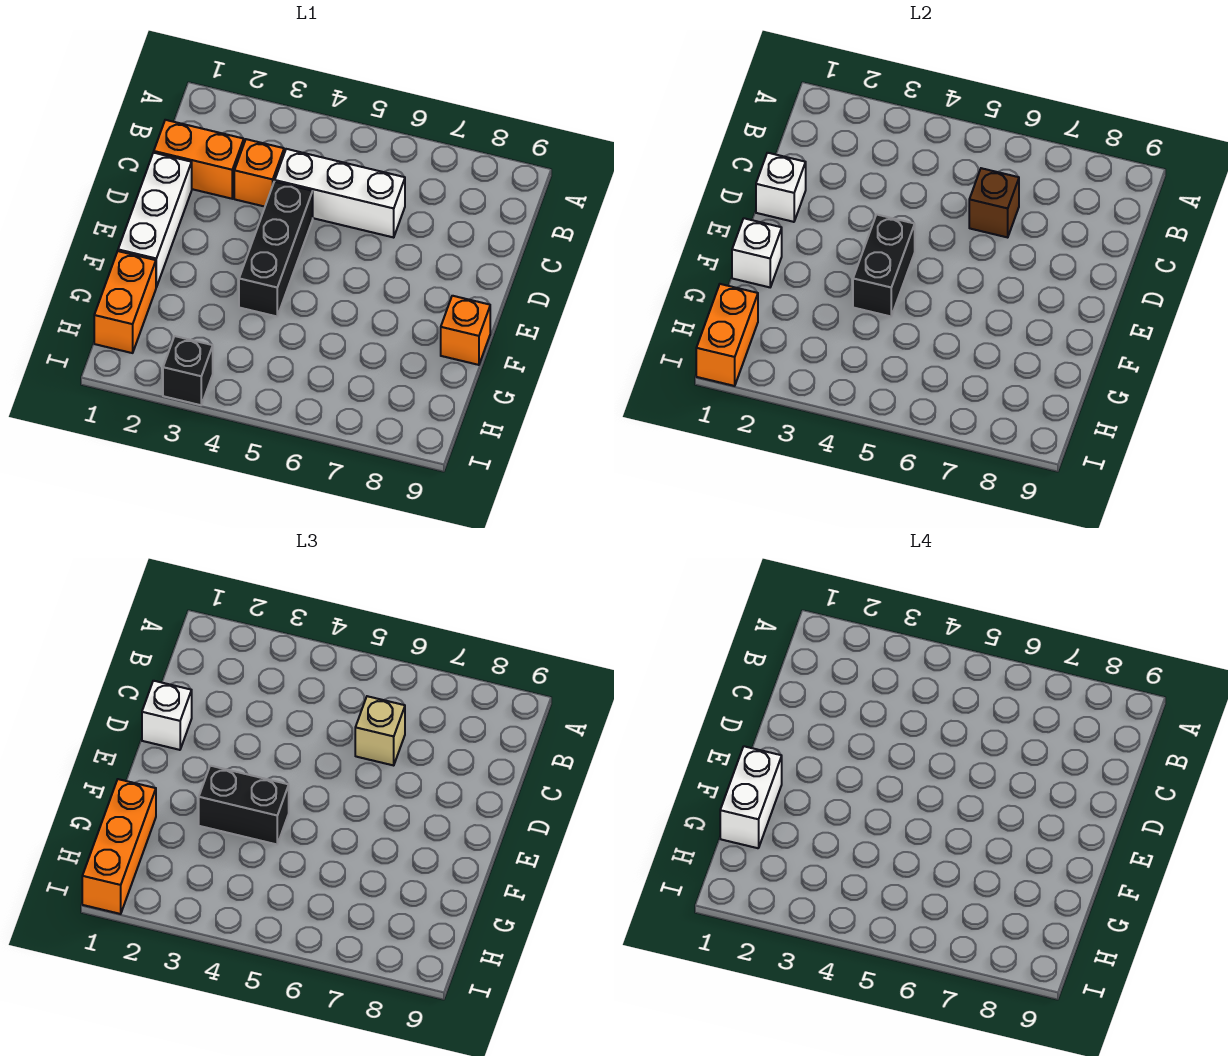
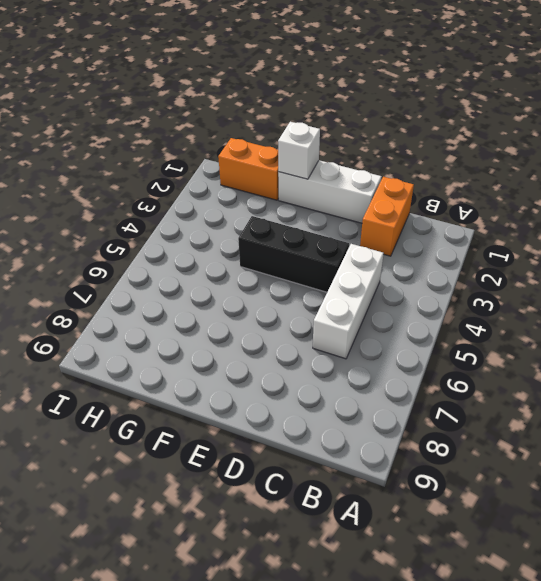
none -> orange 1x1 brick [234,139,284,207]
none -> orange 1x1 brick [441,296,490,365]
none -> black 1x1 brick [163,336,213,405]

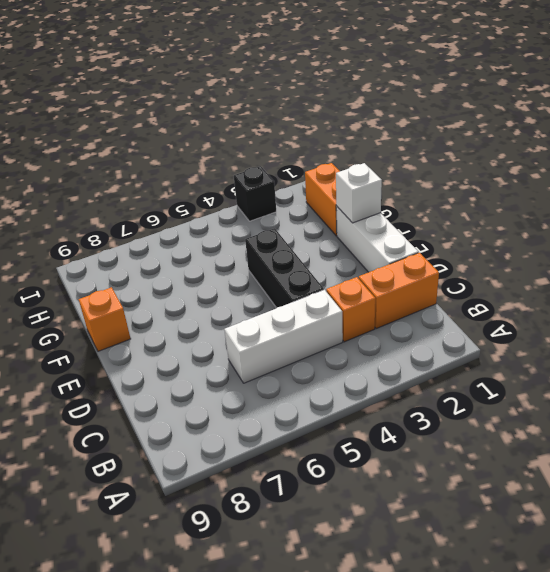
none -> brown 1x1 brick [969,168,1019,237]
none -> white 1x1 brick [756,153,806,222]
none -> black 1x2 brick [853,214,915,316]

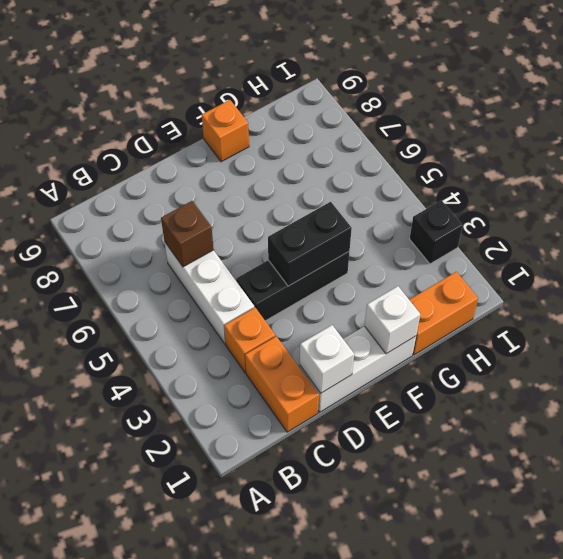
none -> orange 1x2 brick [696,284,758,386]
none -> tan 1x1 brick [355,696,405,765]
none -> white 1x1 brick [142,681,192,750]

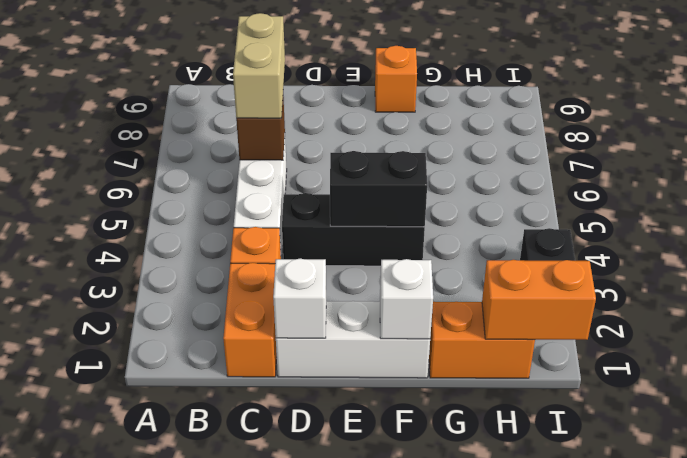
tan 1x2 brick [233,13,285,118] -> tan 1x1 brick [355,696,405,765]
none -> white 1x1 brick [142,681,192,750]
none -> black 1x2 brick [199,766,289,844]
none -> orange 1x3 brick [82,779,156,914]

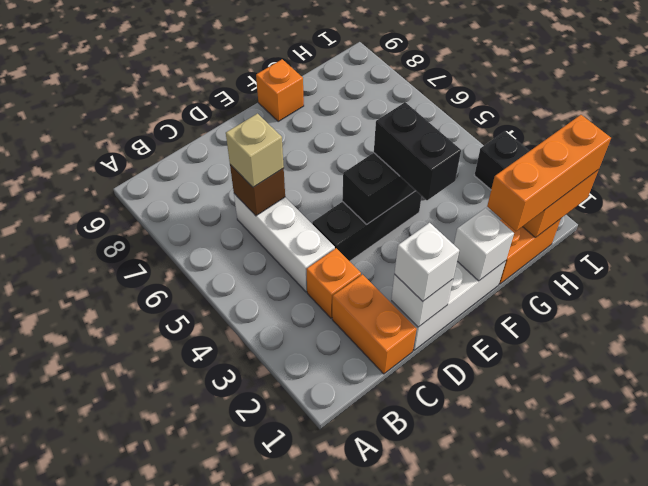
none -> white 1x2 brick [720,746,782,848]

